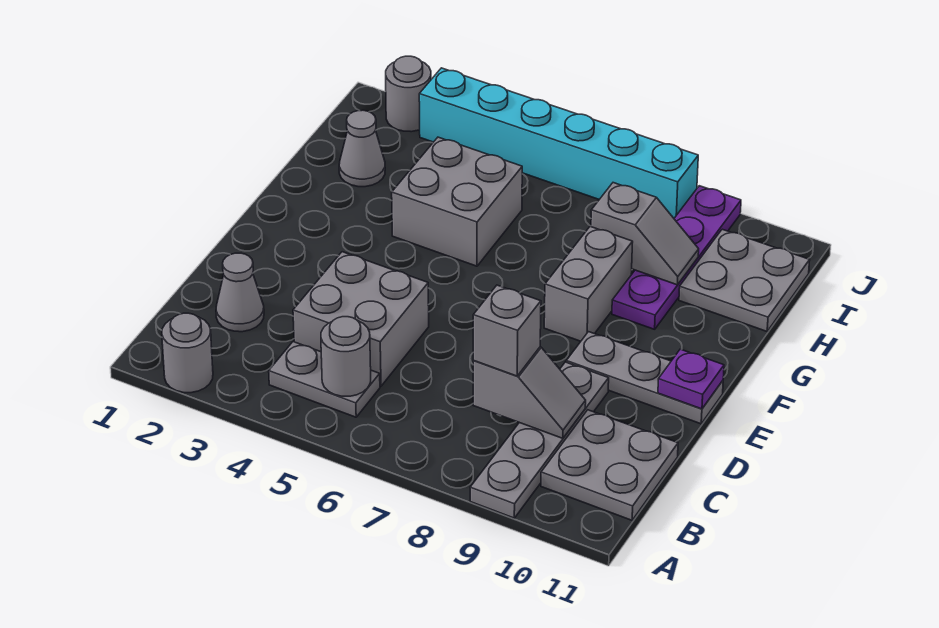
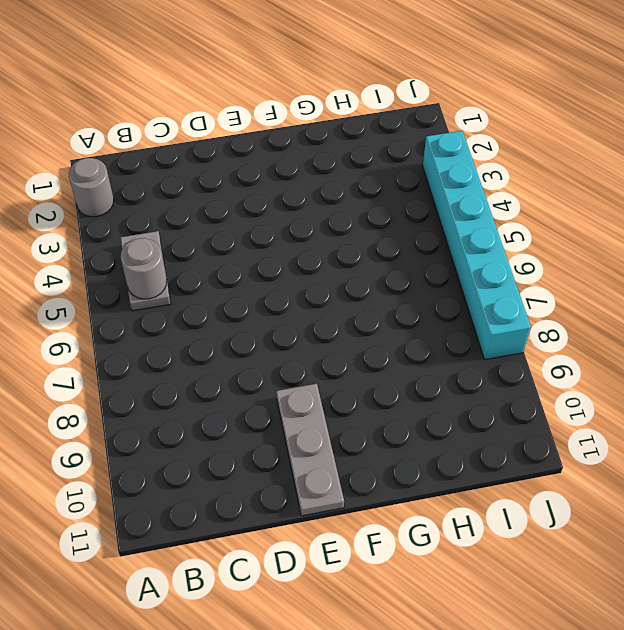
none -> grey 1x4 plate [470,362,609,518]
none -> grey 2x2 plate [541,410,678,520]
none -> grey 1x1 cone [216,253,264,332]

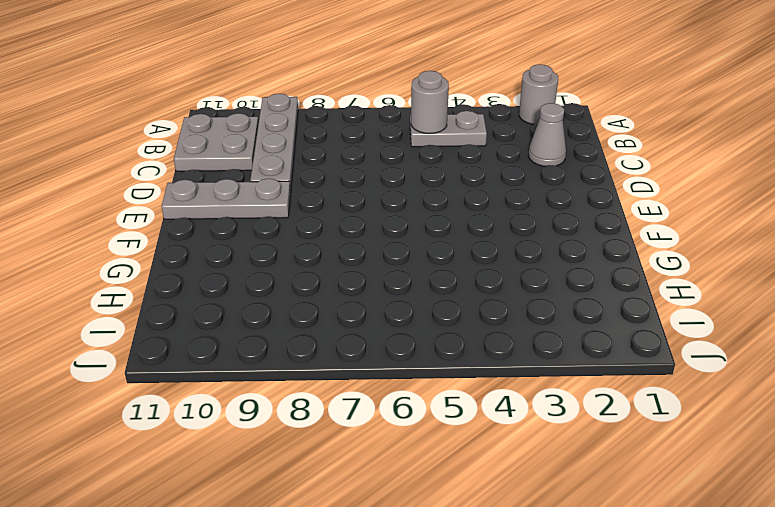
none -> grey 2x2 brick [293,252,429,386]
none -> grey 1x2 brick [544,227,633,341]
none -> grey 2x2 brick [392,137,522,266]

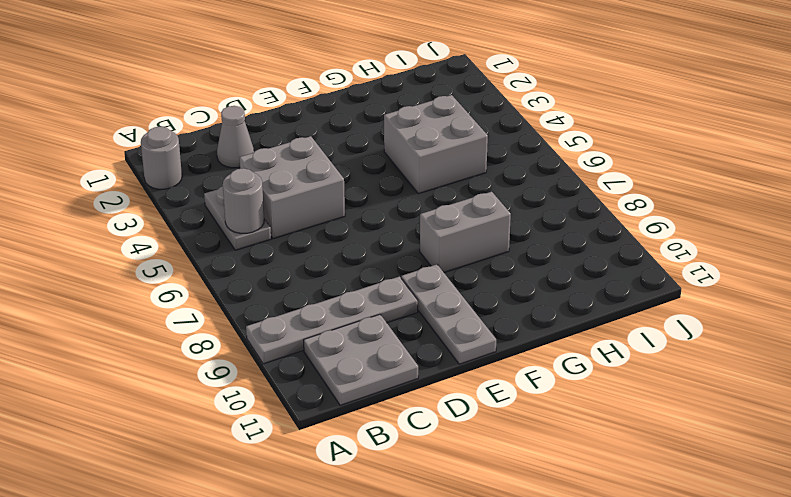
none -> purple 1x4 plate [612,186,741,329]
none -> grey 1x1 cone [339,110,385,187]
none -> grey 2x2 plate [679,229,810,331]

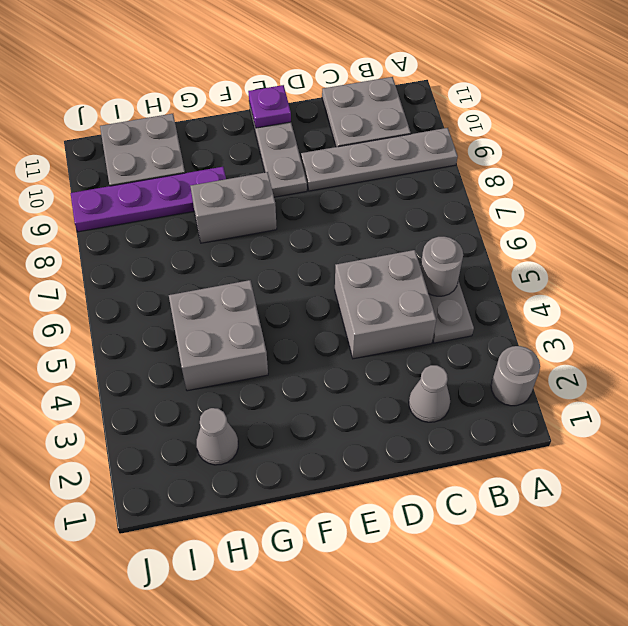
none -> grey 1x1 round brick [386,56,431,132]
none -> cyan 1x6 brick [419,68,698,218]
none -> grey 1x2 slope [473,347,586,438]

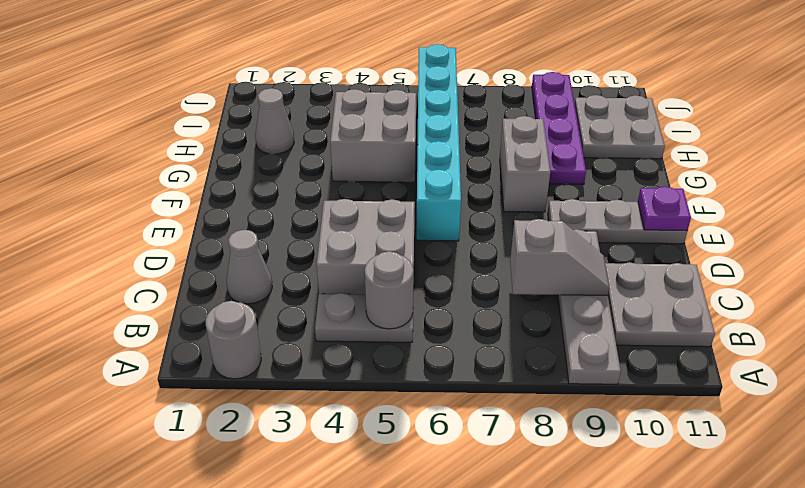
cyan 1x6 brick [416,44,461,241] -> cyan 1x6 brick turned to [419,68,698,218]
none -> grey 1x1 round brick [386,56,431,132]
none -> grey 1x2 slope [591,183,699,285]
none -> grey 1x1 brick [473,285,541,376]

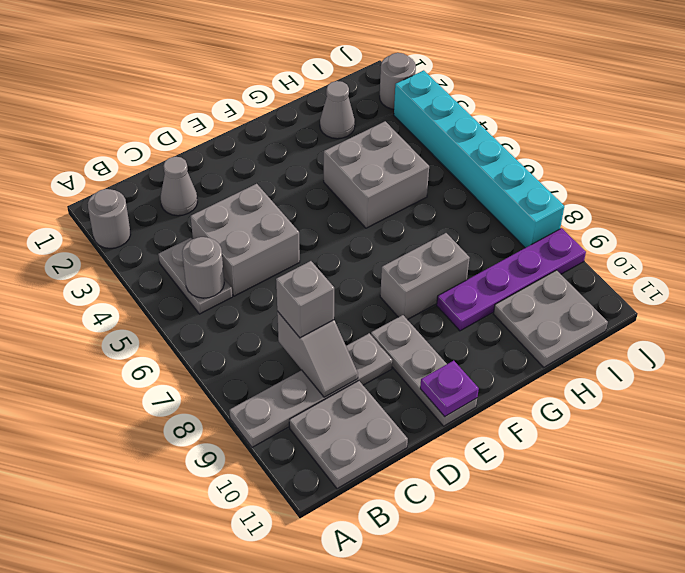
none -> grey 1x2 slope [591,183,699,285]

